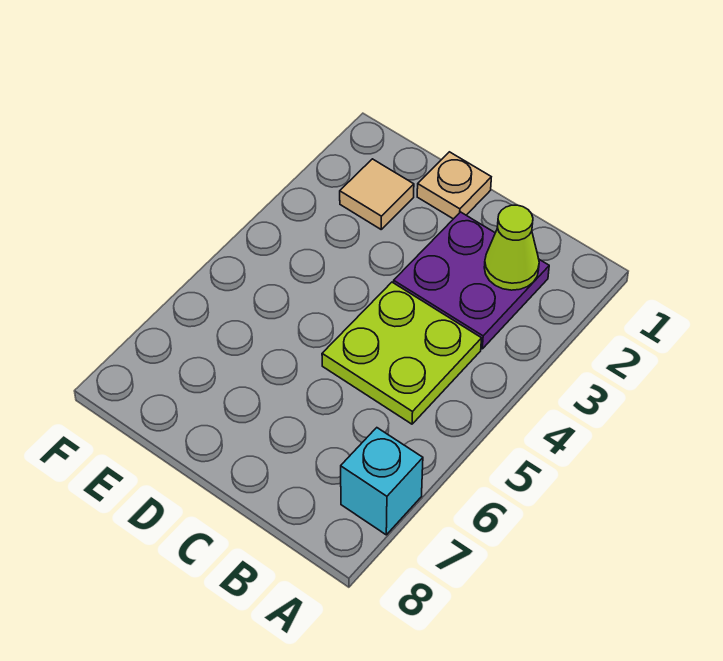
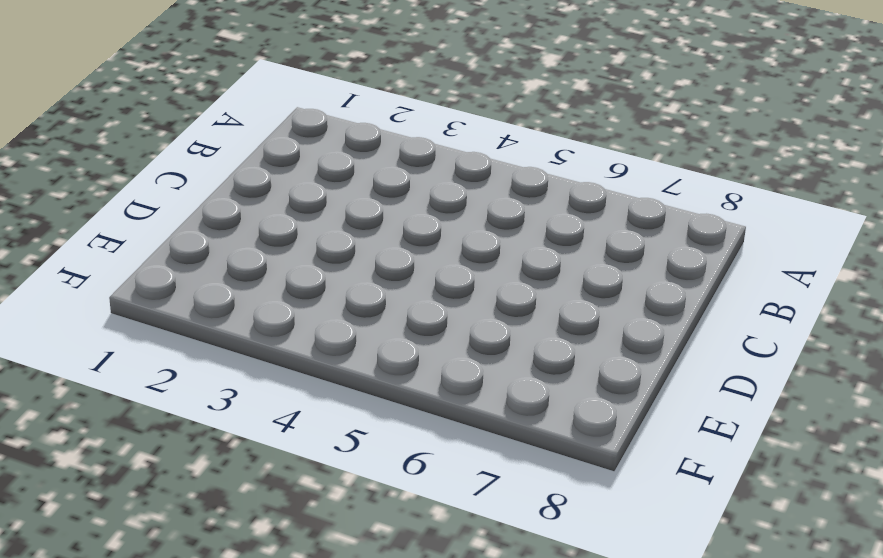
none -> cyan 1x1 brick [341,428,423,535]
none -> purple 2x2 plate [394,212,549,349]

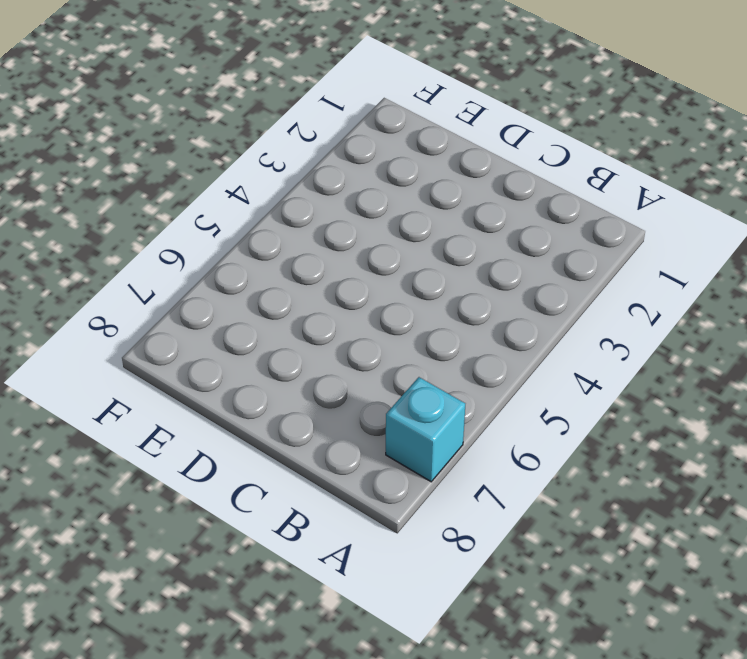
none -> purple 2x2 plate [394,212,549,349]
none -> lime 2x2 plate [322,282,482,424]

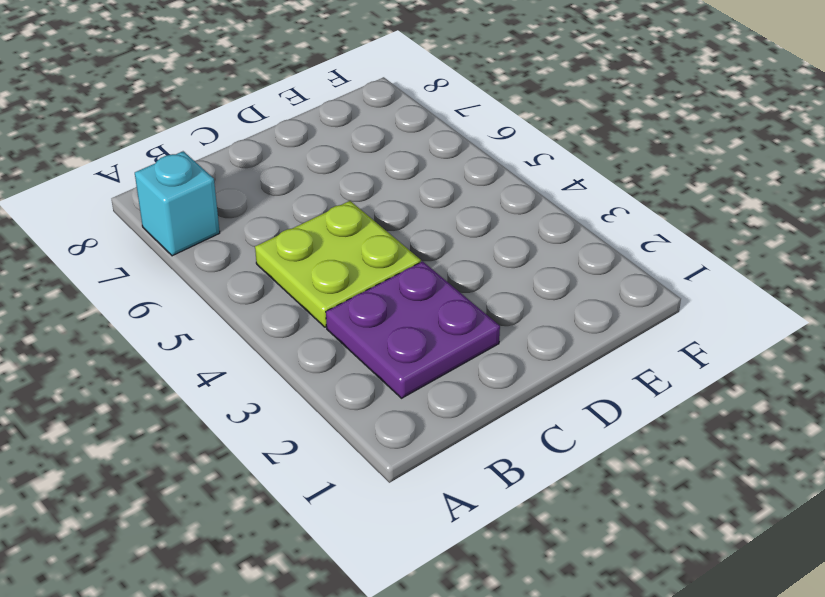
none -> tan 1x1 plate [417,152,491,219]
none -> tan 1x1 tile [340,159,414,229]

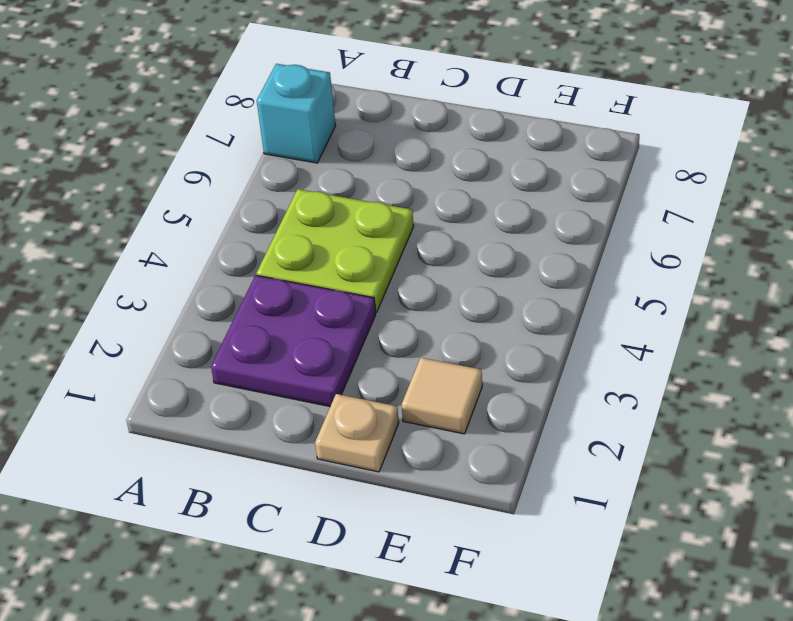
none -> lime 1x1 cone [484,205,539,290]

